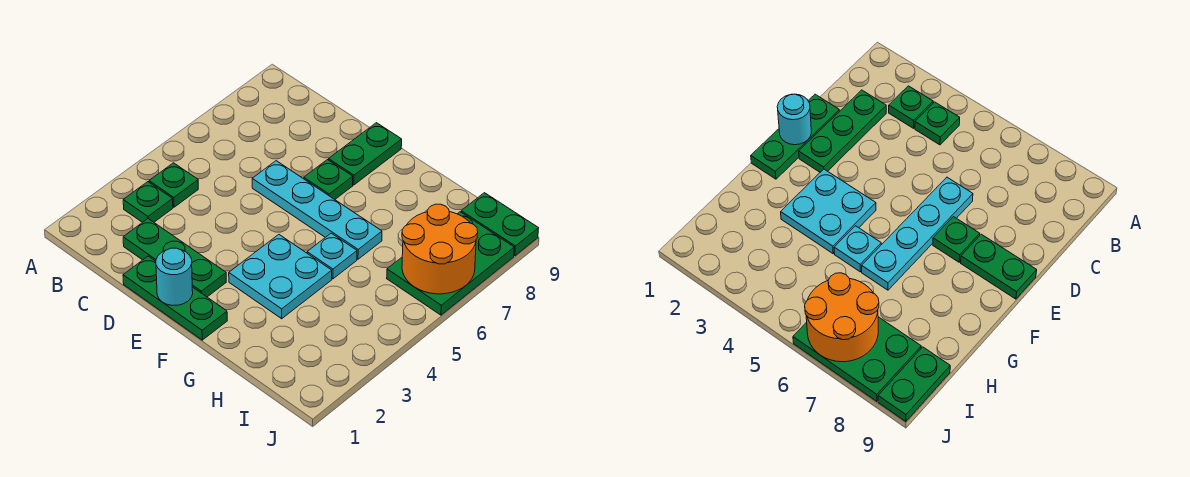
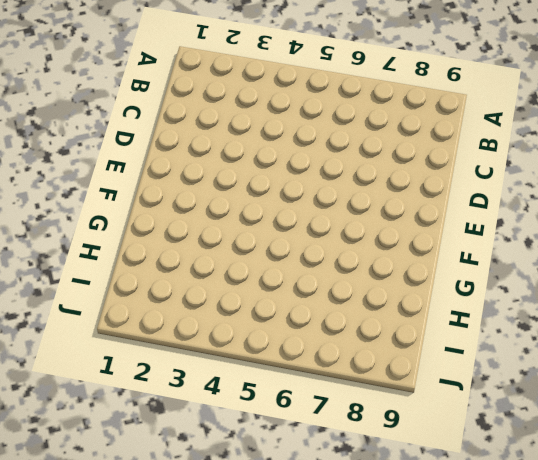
none -> green 1x1 plate [123,182,173,222]
none -> green 1x1 plate [149,163,198,207]
none -> green 1x3 plate [123,219,226,297]

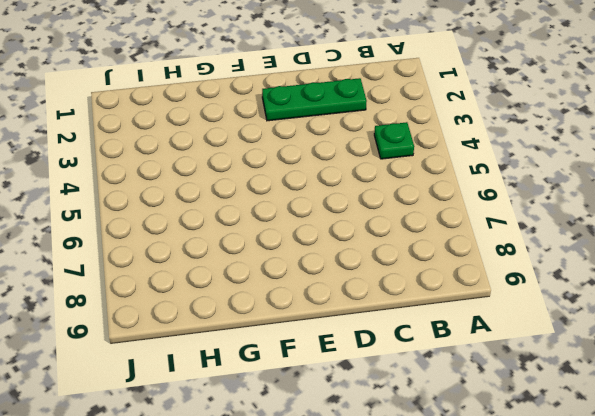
none -> green 1x1 plate [123,182,173,222]
none -> green 1x3 plate [123,256,227,340]
none -> cyan 1x4 plate [252,161,382,259]

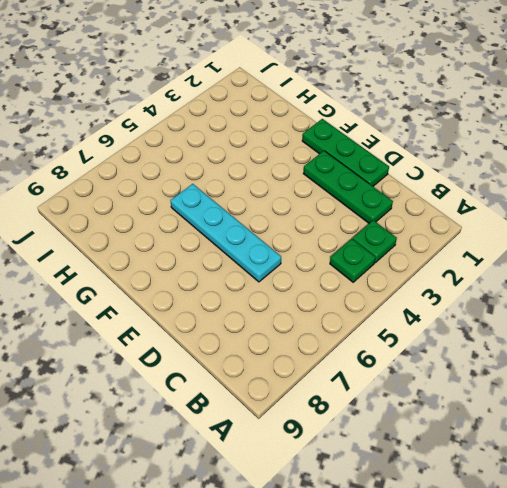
none -> green 1x1 plate [304,160,353,199]
none -> green 1x2 plate [329,123,402,185]
none -> cyan 2x2 plate [229,235,332,319]

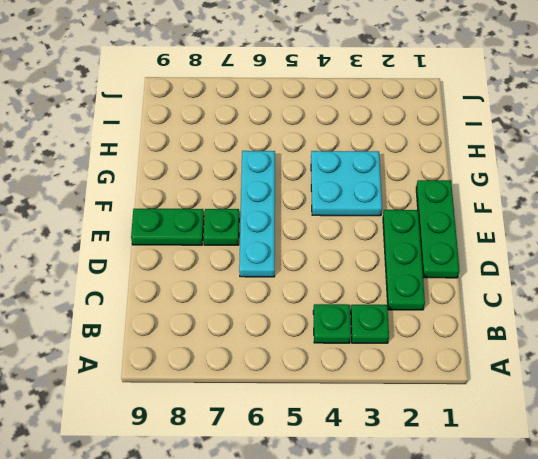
none -> cyan 1x1 plate [307,233,357,279]
none -> green 2x3 plate [387,212,514,315]
none -> green 1x2 plate [461,193,539,256]

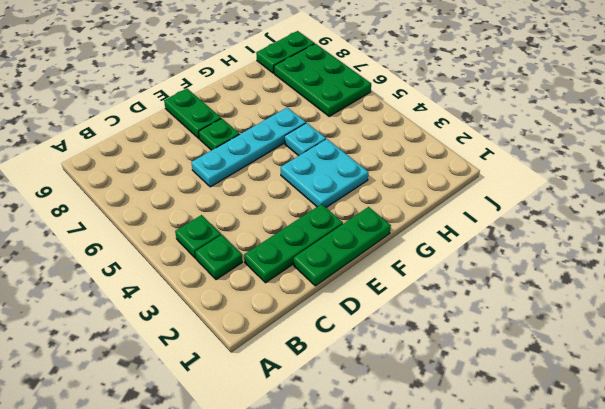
none -> cyan 1x1 round brick [156,248,193,306]
none -> orange 2x2 round brick [402,204,478,294]

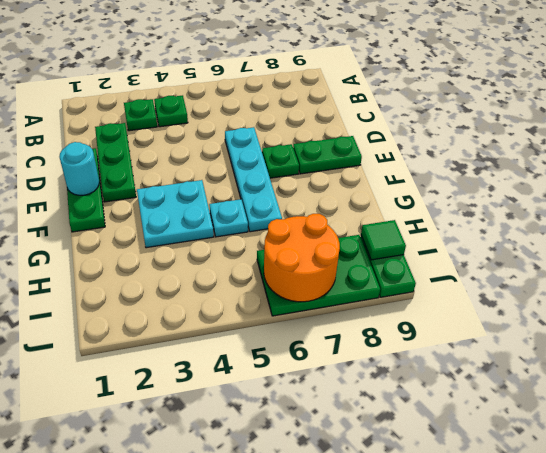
green 1x1 tile [361,220,406,260] -> none

